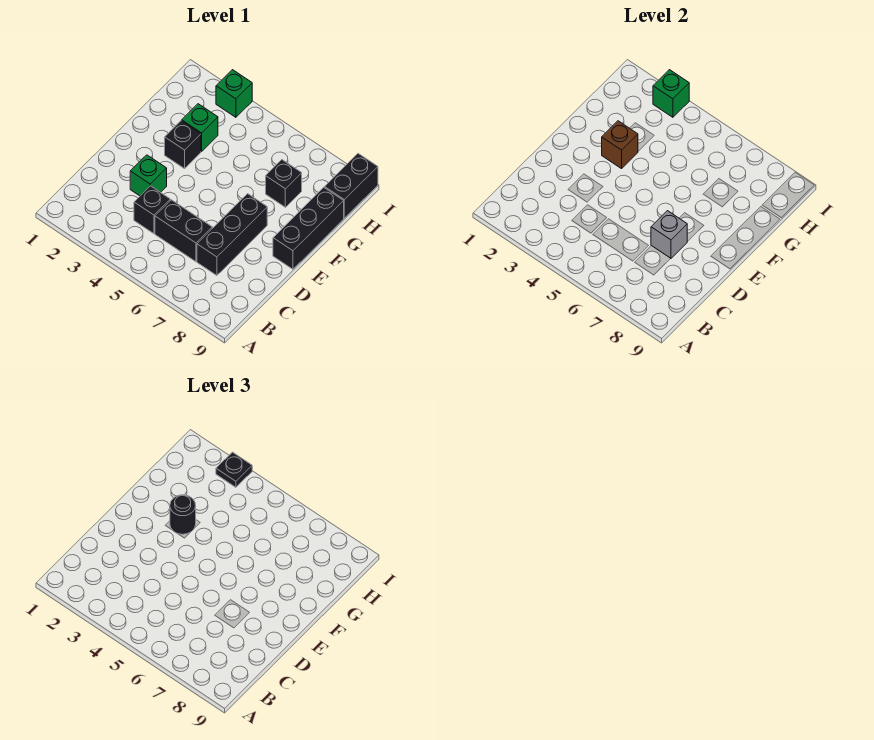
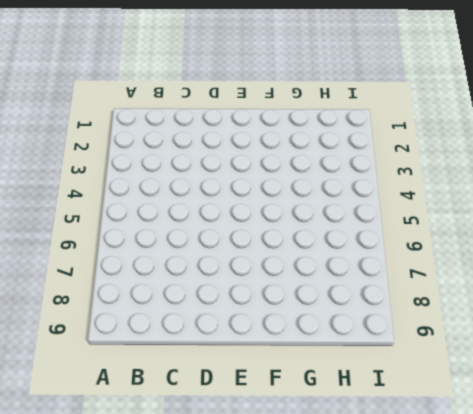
none -> black 1x1 brick [134,186,170,234]
none -> black 1x2 brick [155,200,212,262]
none -> black 1x3 brick [197,194,267,275]

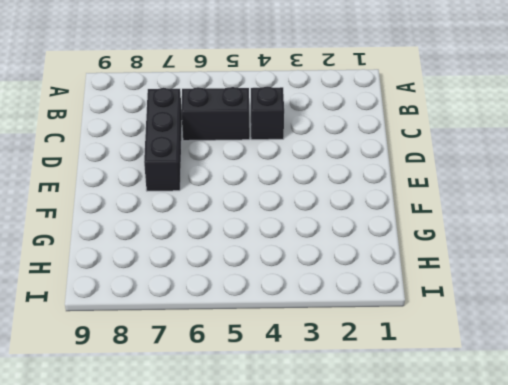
none -> green 1x1 brick [130,155,167,196]
none -> black 1x3 brick [273,187,344,269]
none -> black 1x1 brick [165,121,201,169]

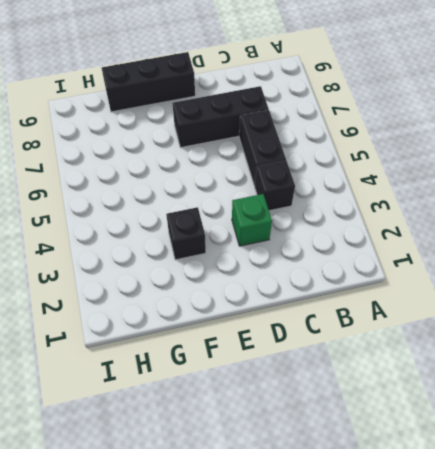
none -> green 1x1 brick [182,104,218,151]
none -> black 1x1 brick [266,160,302,207]
none -> black 1x2 brick [325,154,378,218]

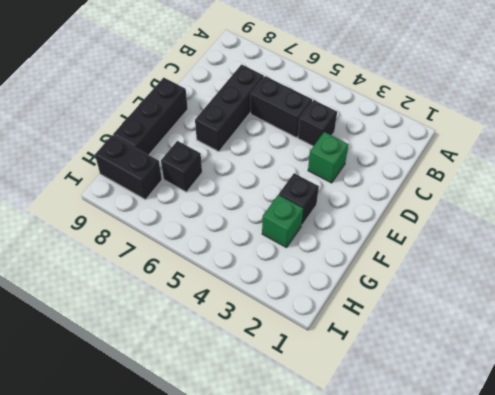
black 1x2 brick [95,135,162,199] -> black 1x2 brick turned to [325,154,378,218]
none -> green 1x1 brick [216,70,252,117]
none -> grey 1x1 brick [651,211,687,258]
none -> brown 1x1 brick [602,121,638,169]

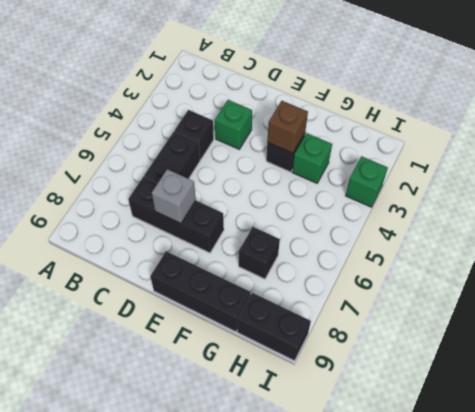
none -> green 1x1 brick [653,70,689,117]
none -> black 1x1 round brick [170,495,196,534]
none -> black 1x1 plate [216,452,252,487]

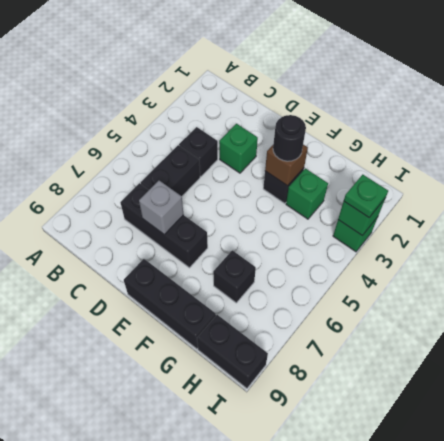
green 1x1 plate [344,175,388,217] -> black 1x1 plate [216,452,252,487]

